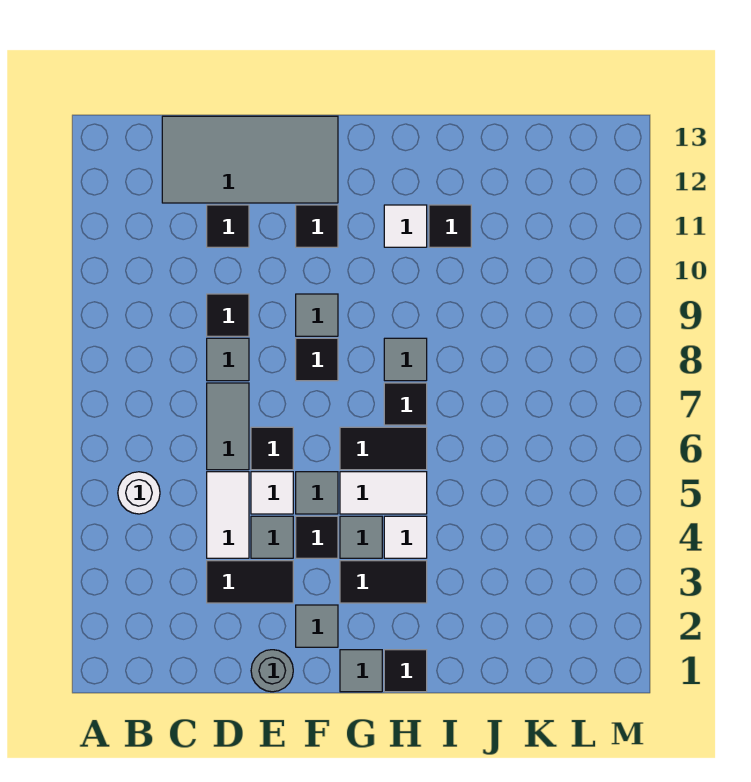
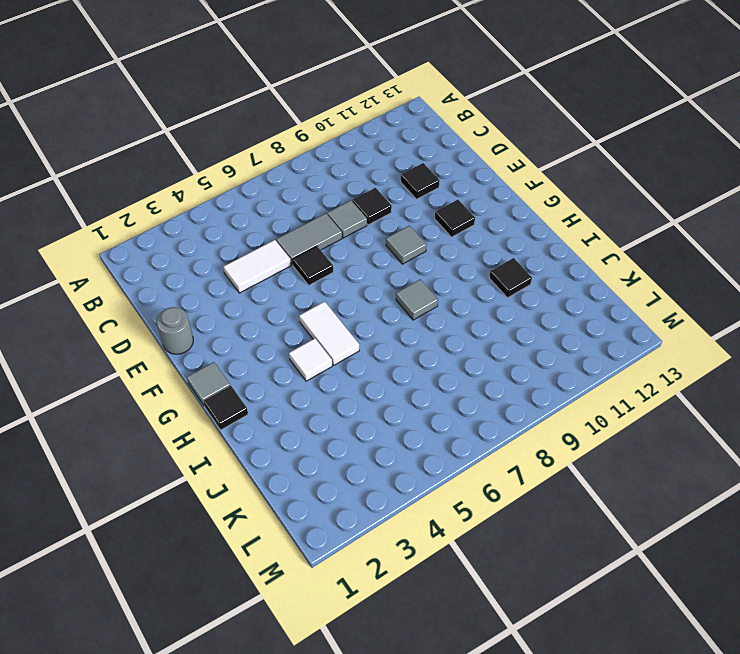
none -> white 1x1 round brick [118,472,160,514]
none -> grey 2x4 tile [162,116,338,203]
none -> black 1x2 tile [207,561,293,603]

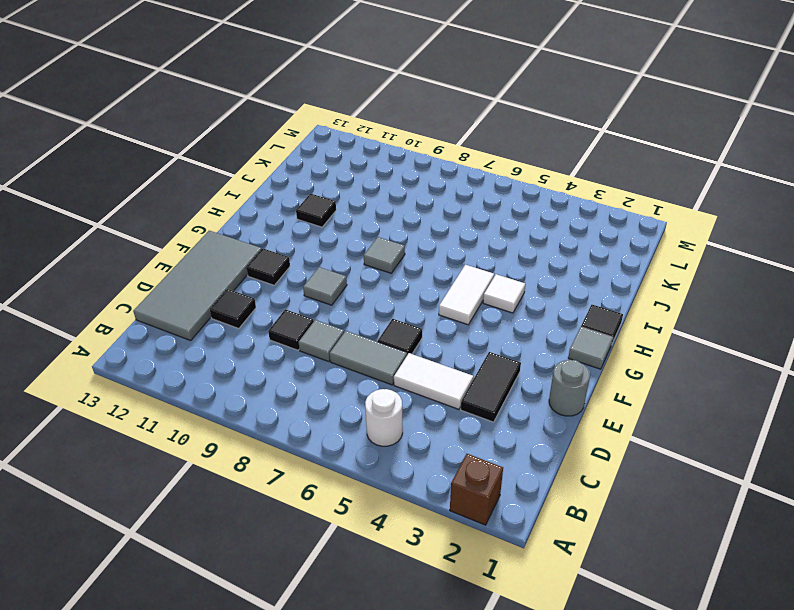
brown 1x1 brick [450,454,503,525] -> none
none -> grey 1x1 tile [251,516,293,558]
none -> white 1x1 tile [251,472,293,514]
none -> grey 1x1 tile [296,605,338,647]

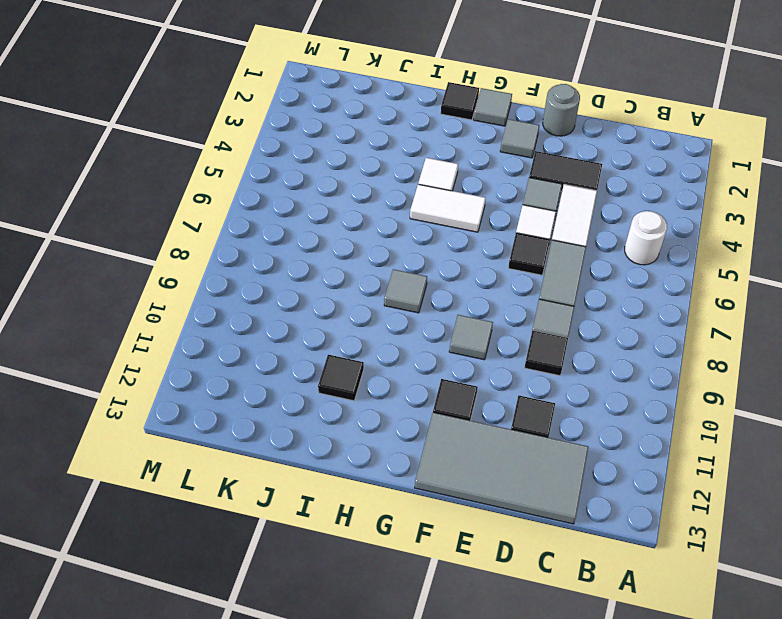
none -> black 1x1 tile [296,516,338,558]
none -> grey 1x1 tile [296,472,338,514]
none -> black 1x1 tile [296,338,338,381]

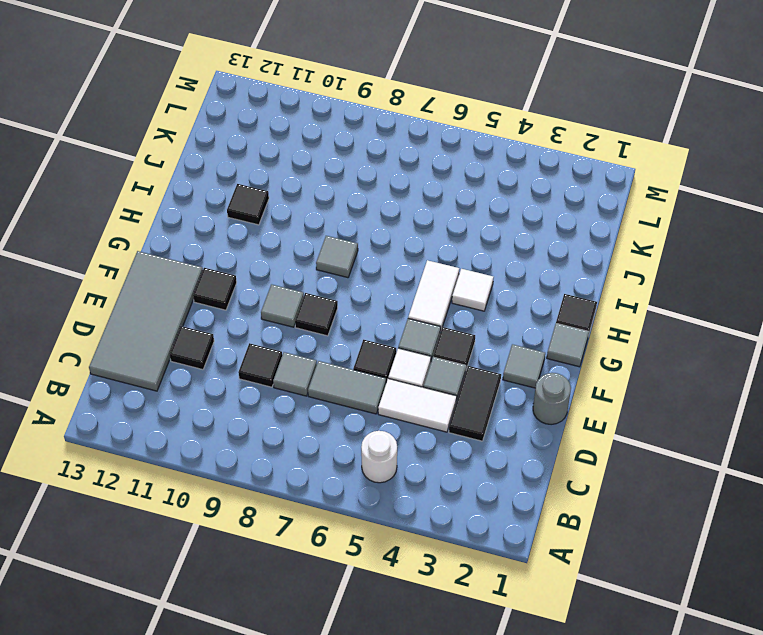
none -> black 1x2 tile [340,561,427,603]
none -> grey 1x1 tile [340,516,382,558]
none -> black 1x2 tile [340,427,427,470]

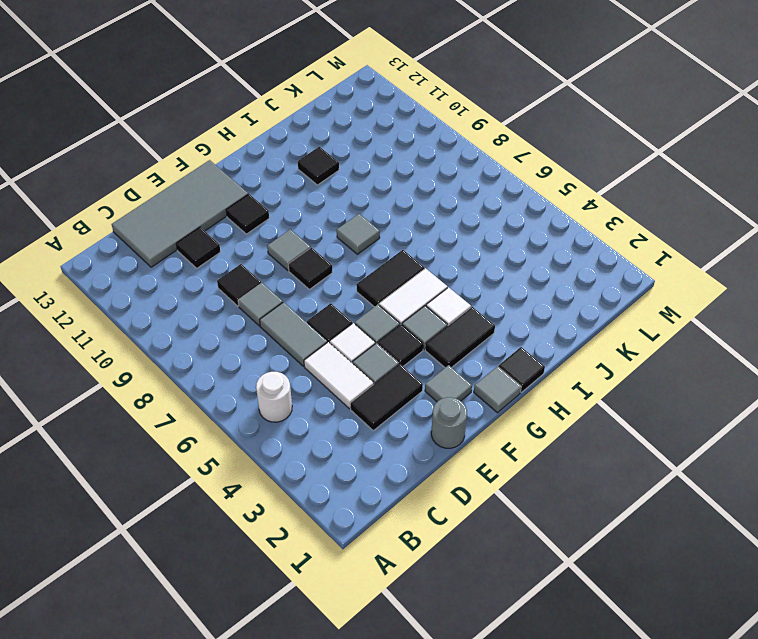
none -> black 1x1 tile [384,383,427,425]
none -> white 1x1 tile [384,205,427,247]

